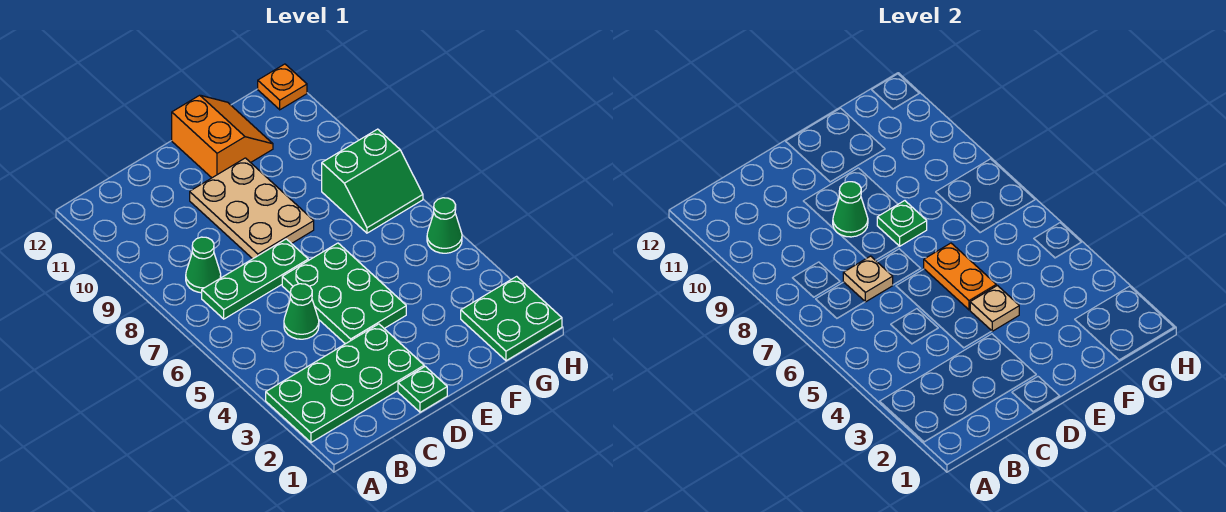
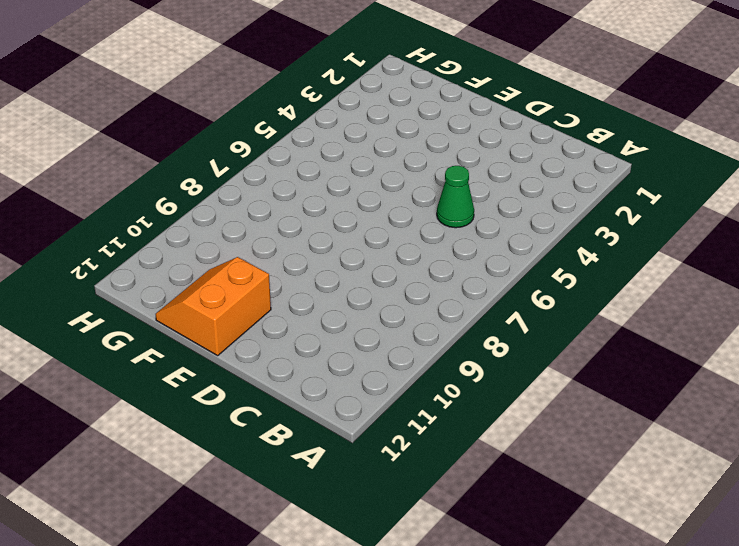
none -> green 2x4 plate [266,324,424,442]
none -> green 1x3 plate [202,239,308,319]
none -> green 1x1 cone [186,237,221,293]

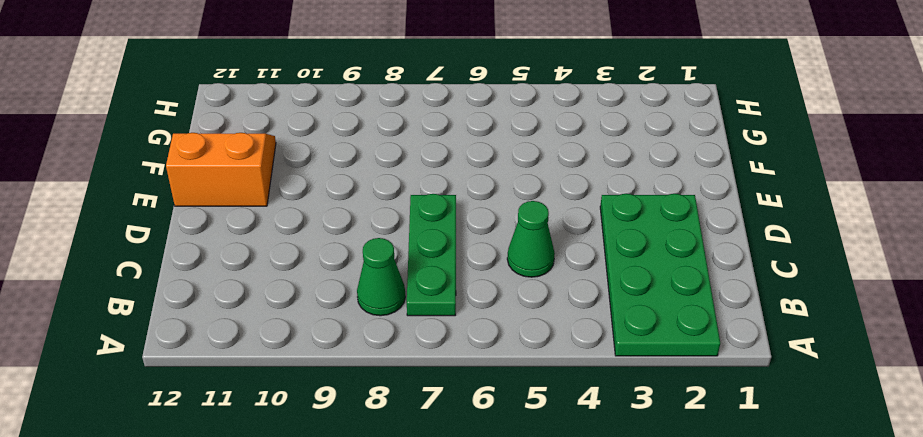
none -> green 1x1 plate [398,366,447,412]
none -> green 2x3 plate [282,243,406,344]
none -> tan 2x3 plate [190,158,314,259]

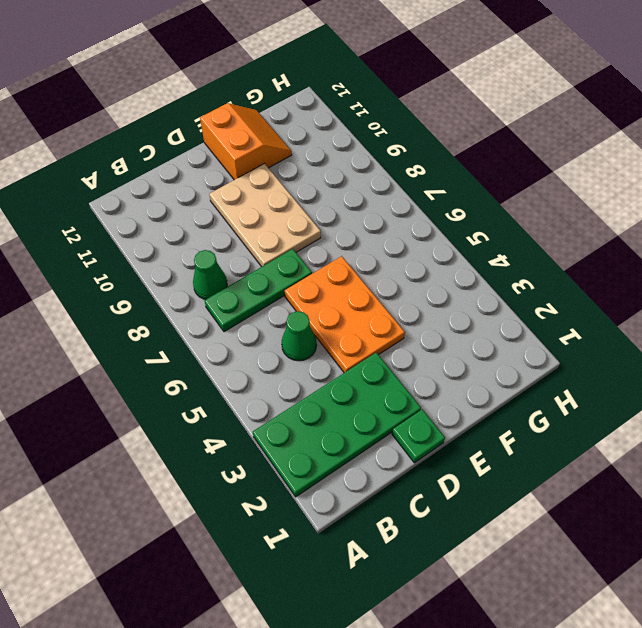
orange 2x3 plate [285,256,405,373] -> green 2x3 plate [282,243,406,344]
none -> green 2x2 plate [461,276,562,361]
none -> green 2x2 slope [322,129,423,233]
none -> green 1x1 cone [427,198,462,253]

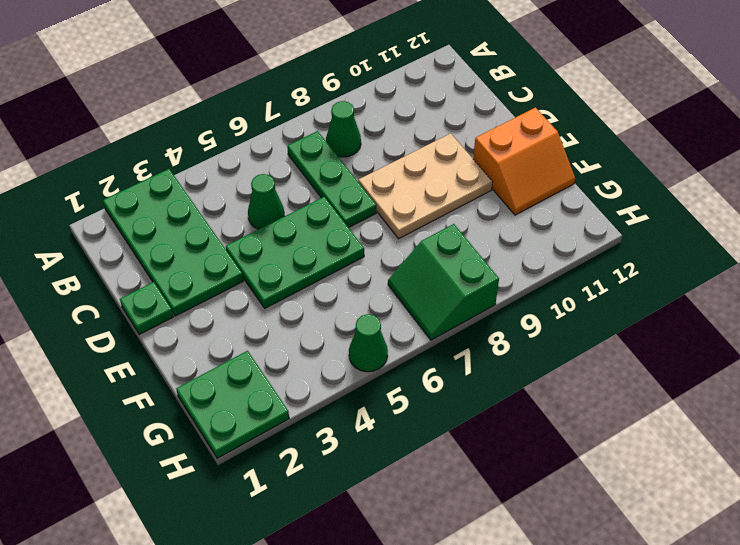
none -> orange 1x1 plate [258,64,307,110]
none -> tan 1x1 plate [843,256,893,302]
none -> green 1x1 cone [833,182,868,237]

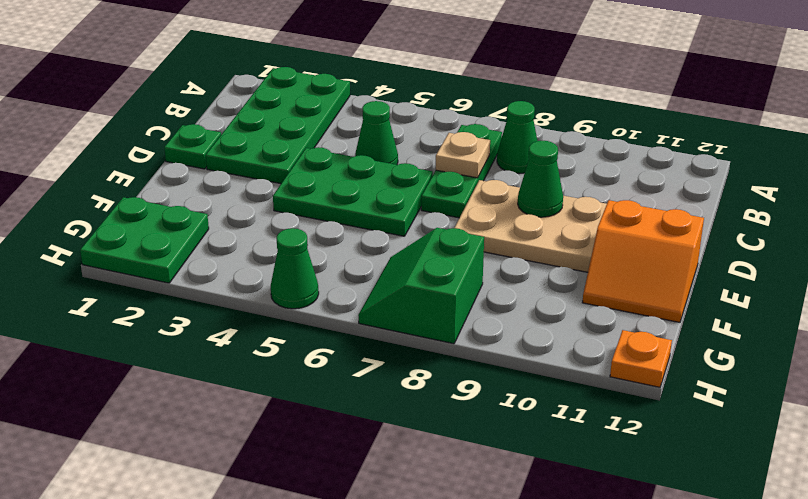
none -> tan 1x1 plate [970,286,1019,331]
none -> orange 1x2 plate [924,243,996,310]
none -> green 1x1 plate [877,201,927,246]

